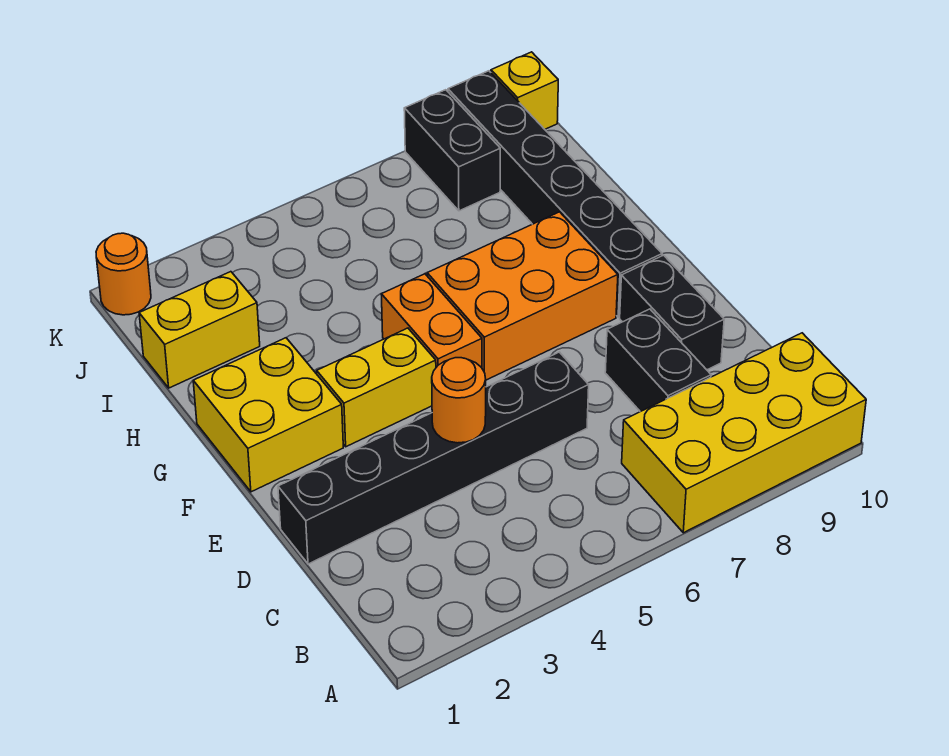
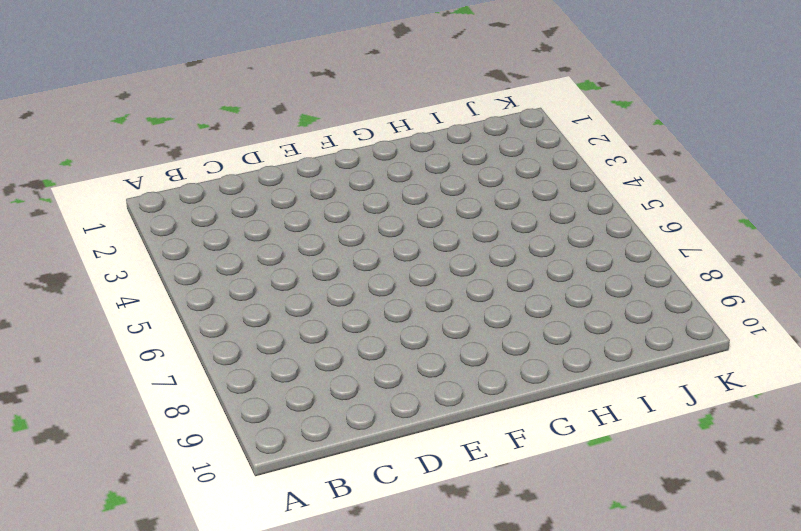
none -> yellow 2x4 brick [622,333,866,533]
none -> black 1x2 brick [605,309,711,412]
none -> black 1x6 brick [278,352,589,564]

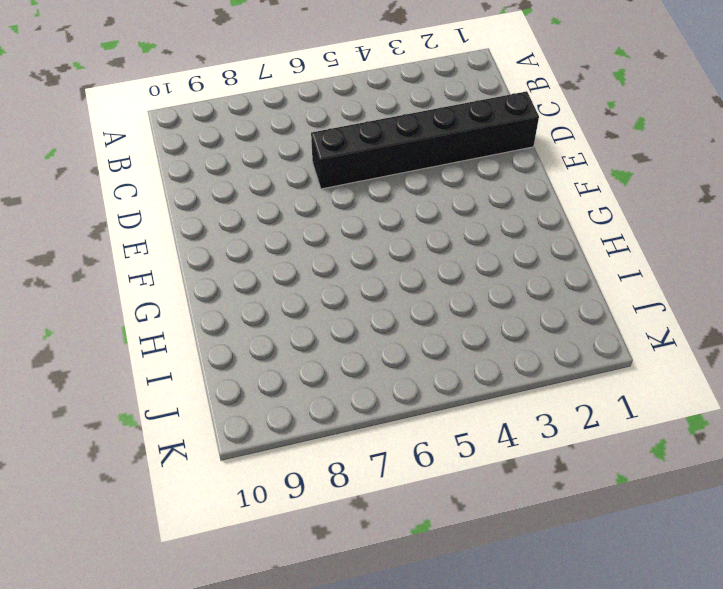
none -> yellow 2x4 brick [622,333,866,533]
none -> black 1x2 brick [605,309,711,412]
none -> black 1x2 brick [620,255,724,370]

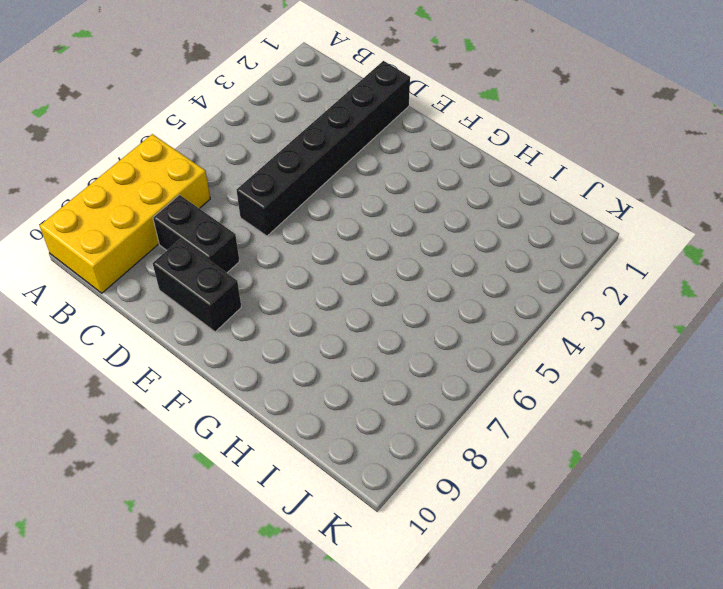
none -> yellow 2x2 brick [193,338,343,492]
none -> yellow 1x2 brick [317,328,436,447]
none -> orange 1x2 brick [381,274,482,368]

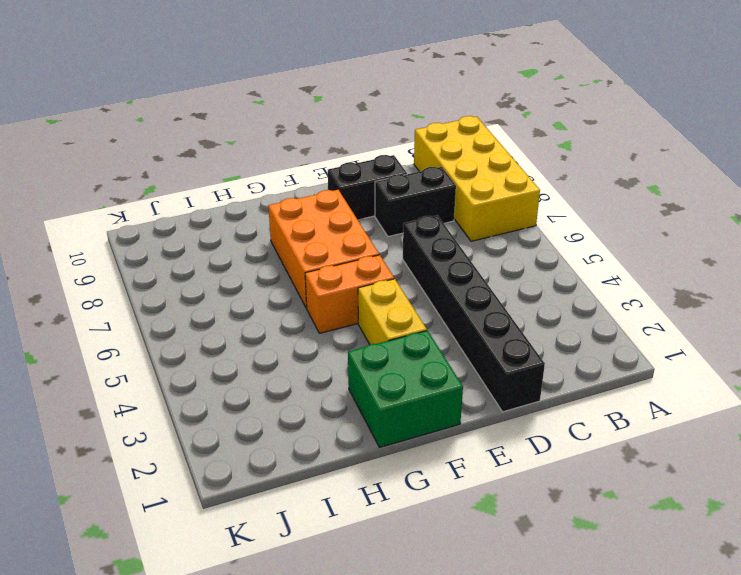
green 2x2 brick [348,331,463,447] -> yellow 2x2 brick [193,338,343,492]
none -> black 1x6 brick [448,71,662,317]
none -> yellow 1x2 brick [139,272,260,388]
none -> black 1x2 brick [404,90,500,211]

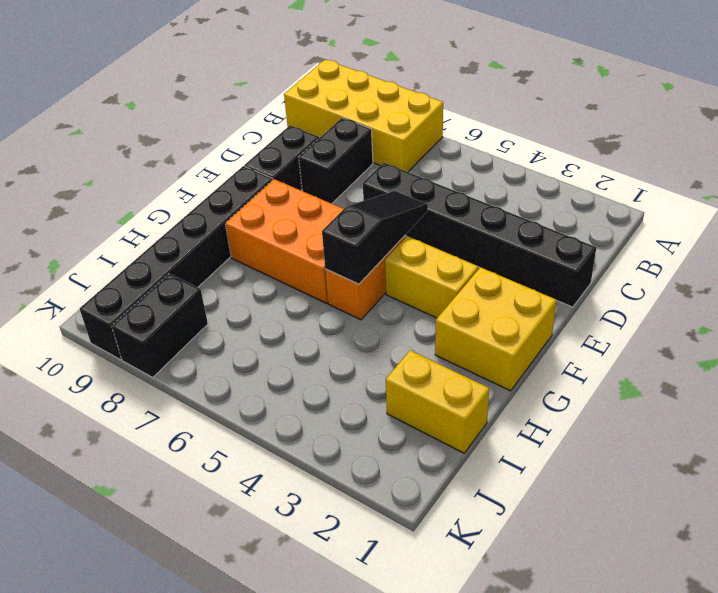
black 1x3 slope [322,191,428,284] -> none
none -> orange 1x1 round brick [96,233,151,315]
none -> yellow 1x1 brick [491,52,558,129]
none -> orange 1x1 round brick [432,358,486,443]

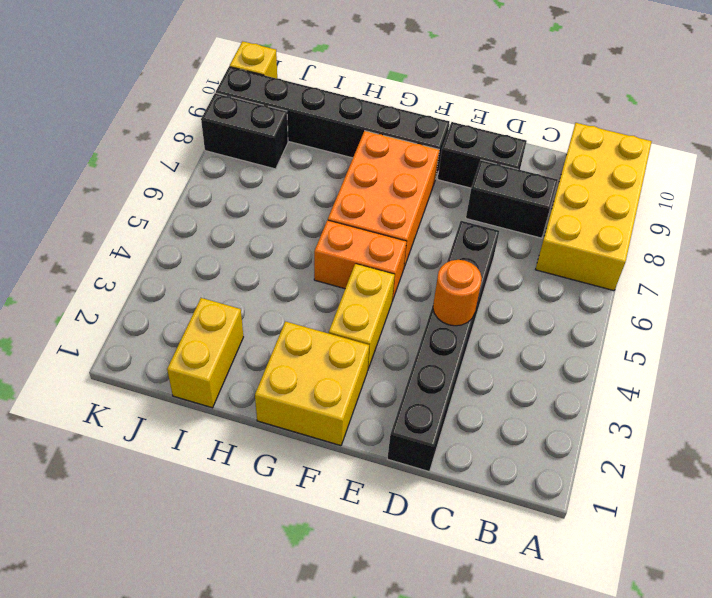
none -> orange 1x1 round brick [96,233,151,315]

